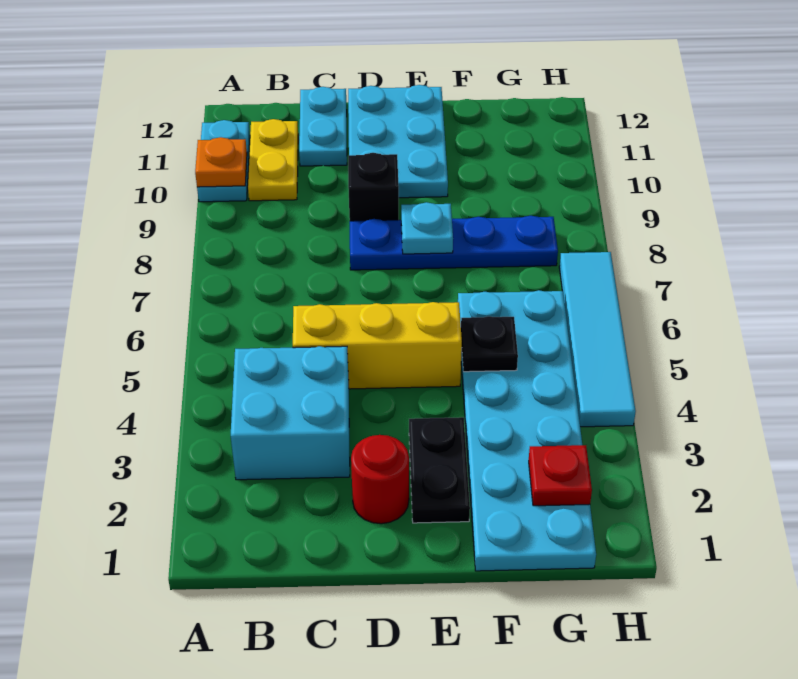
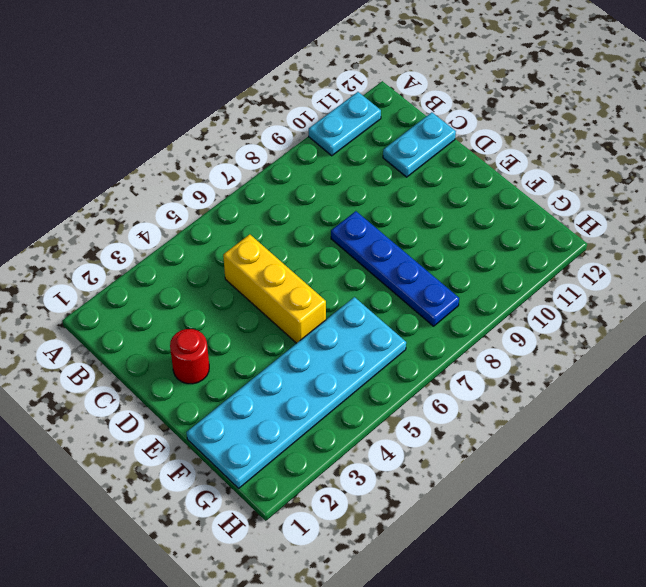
none -> cyan 2x2 brick [231,346,350,480]
none -> yellow 1x2 plate [248,119,298,201]
none -> black 1x1 brick [348,153,399,221]

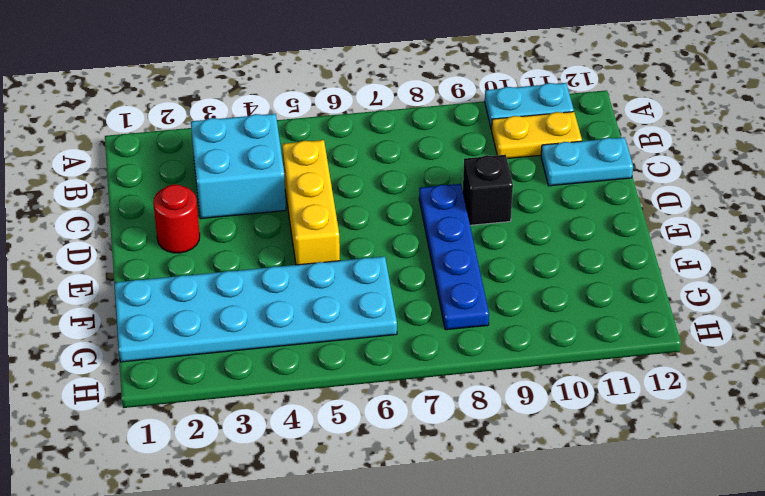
none -> cyan 2x3 plate [348,85,448,198]
none -> black 1x2 plate [409,417,470,523]
none -> cyan 1x4 tile [559,252,636,427]

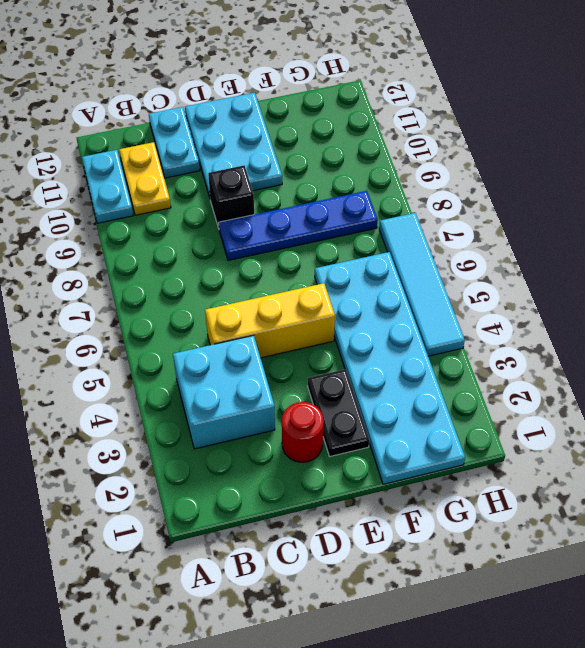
none -> orange 1x1 plate [195,137,247,187]
none -> cyan 1x1 plate [401,202,453,254]
none -> black 1x1 plate [461,316,518,372]

